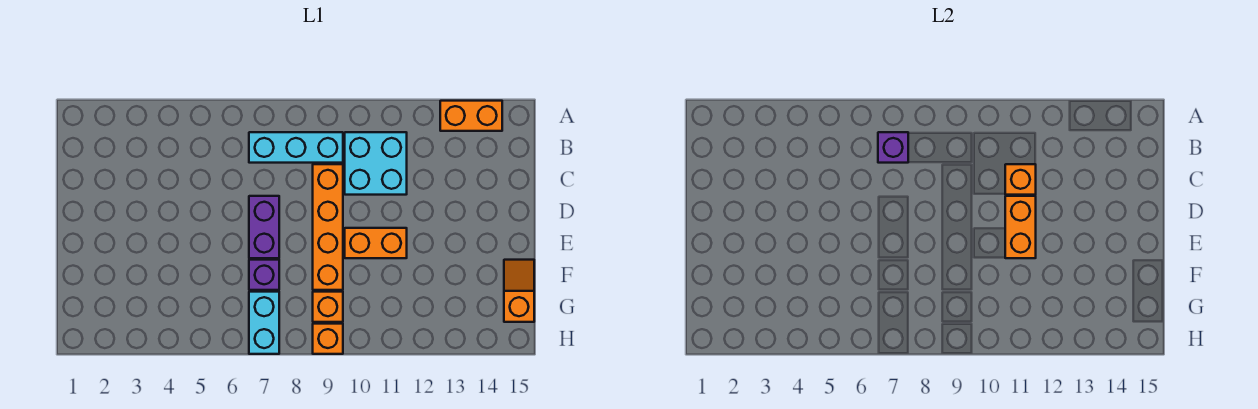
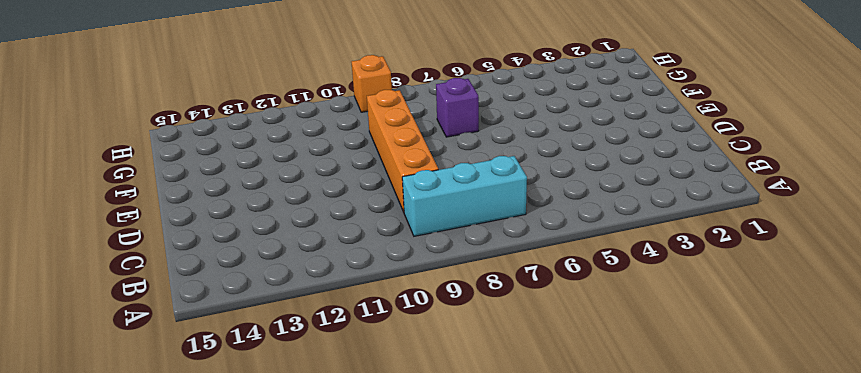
none -> orange 1x2 brick [440,101,502,131]
none -> cyan 2x2 brick [345,132,407,195]
none -> purple 1x2 brick [249,196,279,258]

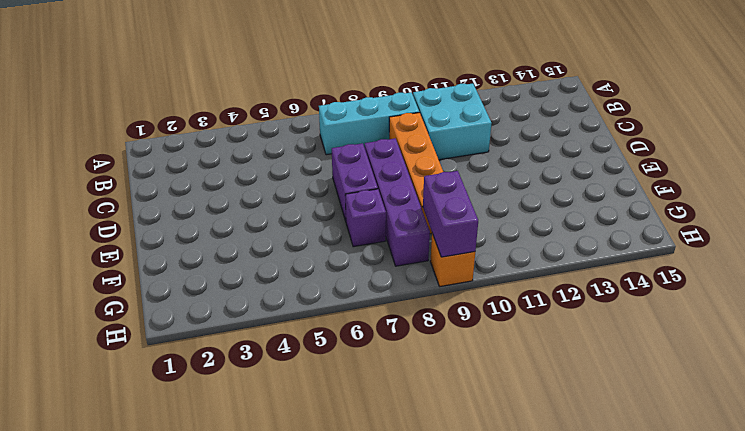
purple 1x4 brick [365,138,430,266] -> none
purple 1x2 brick [423,171,478,257] -> none
none -> orange 1x2 brick [440,101,502,131]
none -> orange 1x2 brick [345,228,407,258]
none -> orange 1x2 slope [504,260,534,322]

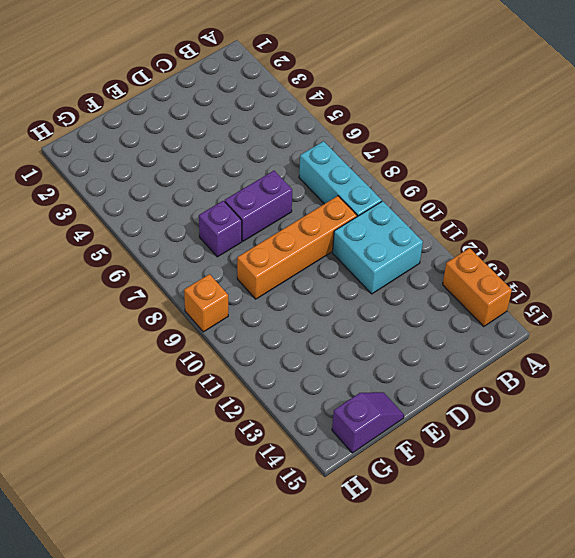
purple 1x2 slope [332,392,404,453] -> orange 1x2 slope [504,260,534,322]
none -> orange 1x2 brick [345,228,407,258]
none -> cyan 1x2 brick [249,292,279,354]
none -> orange 1x1 brick [313,292,343,322]

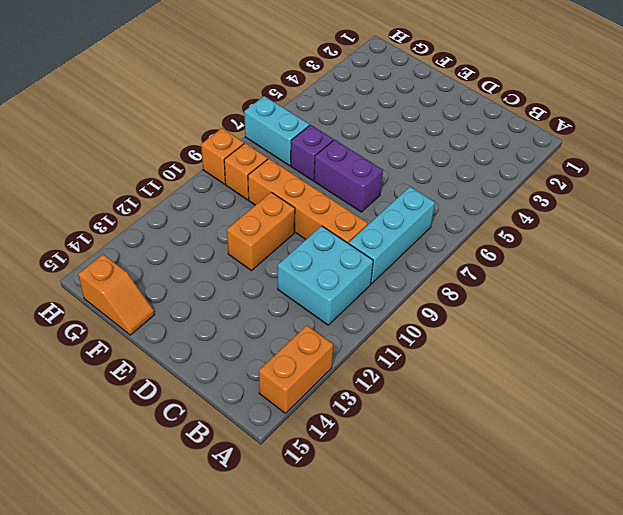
none -> purple 1x1 brick [878,132,908,163]
none -> orange 1x1 brick [1005,164,1036,195]
none -> orange 1x2 brick [1005,196,1036,258]

